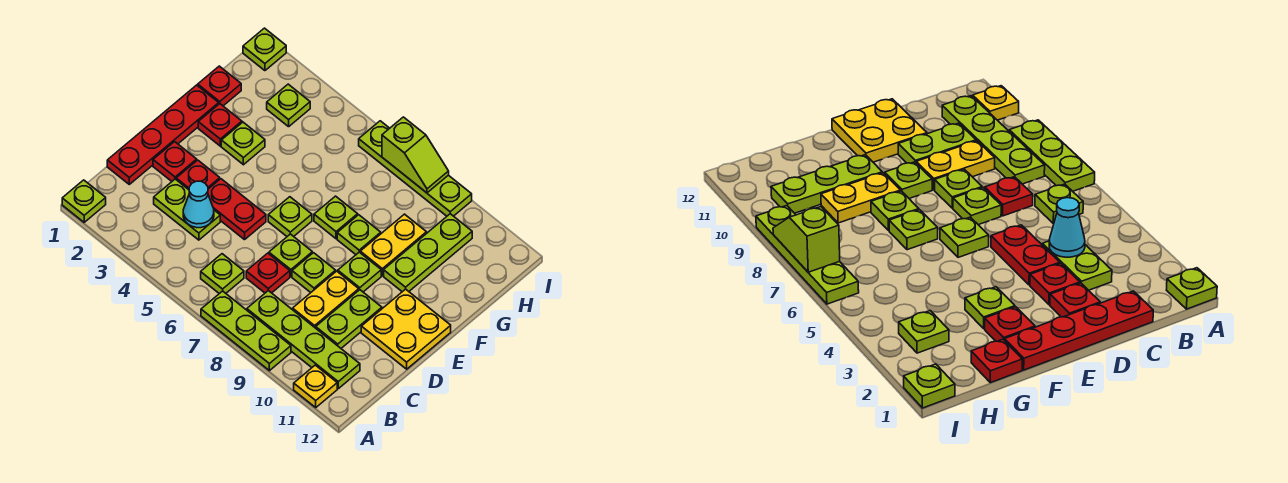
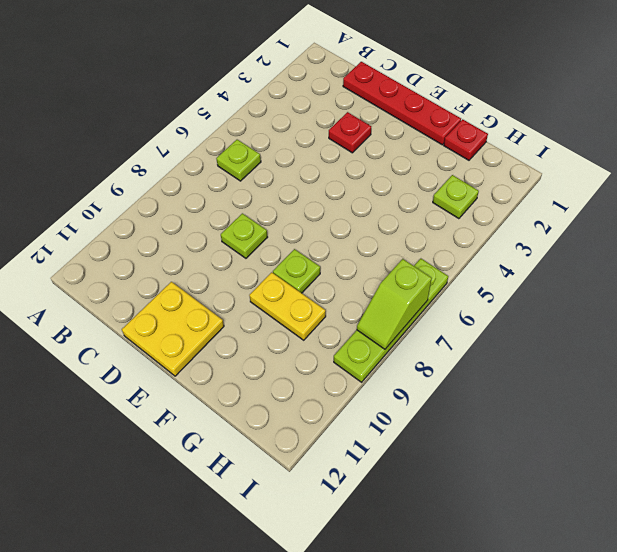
none -> lime 1x1 plate [62,180,106,222]
none -> lime 1x3 plate [201,291,291,371]
none -> yellow 1x1 plate [294,365,337,407]
none -> lime 1x4 plate [247,291,360,389]

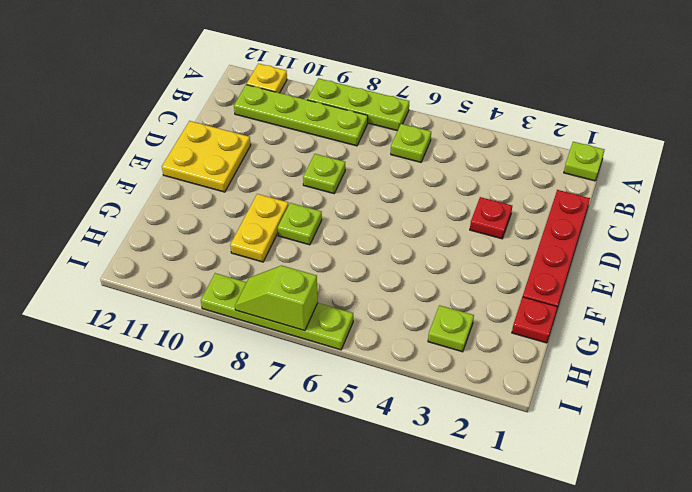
none -> lime 1x2 plate [154,179,220,240]
none -> red 1x1 plate [246,253,290,293]
none -> yellow 1x2 plate [293,271,359,328]
none -> lime 1x2 plate [316,290,382,348]

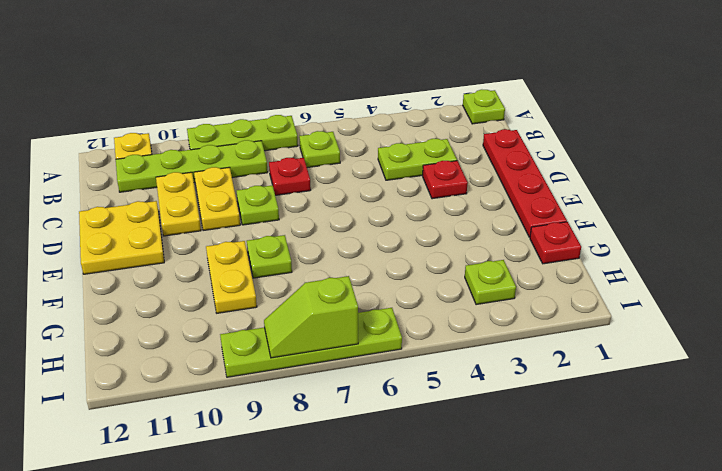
yellow 1x2 plate [156,172,201,236] -> lime 1x2 plate [316,290,382,348]
none -> red 1x1 plate [153,142,197,181]
none -> red 1x2 plate [208,179,266,240]
none -> lime 1x1 plate [269,234,312,277]
none -> lime 1x1 plate [268,197,312,236]

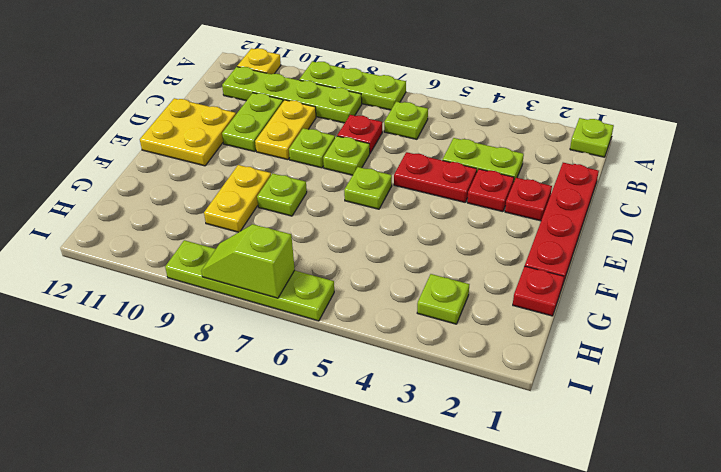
none -> lime 1x1 plate [338,252,381,292]
none -> red 1x1 plate [198,104,242,146]
none -> lime 1x1 plate [221,122,265,165]
none -> lime 1x1 plate [314,196,358,239]

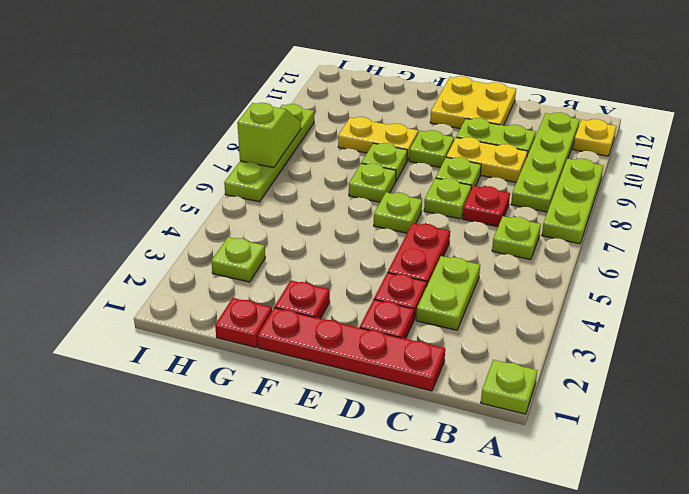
none -> lime 1x1 plate [221,122,265,165]
none -> lime 1x3 plate [384,214,472,292]
none -> lime 1x1 plate [243,28,286,71]
none -> cyan 1x1 cone [183,181,214,228]

